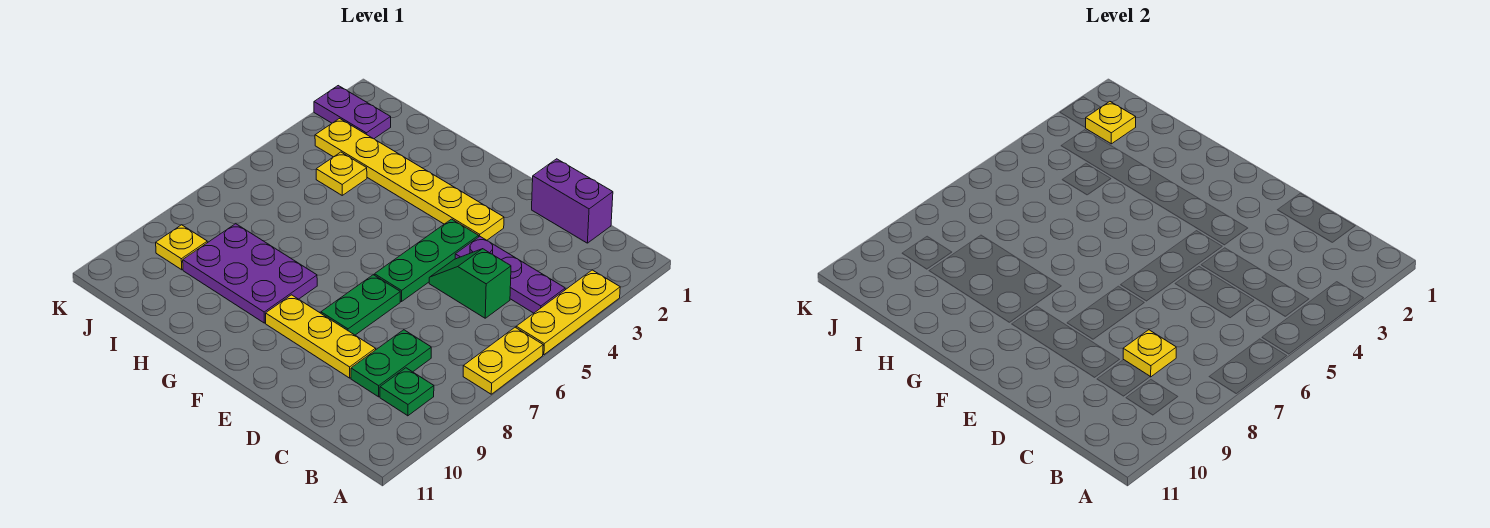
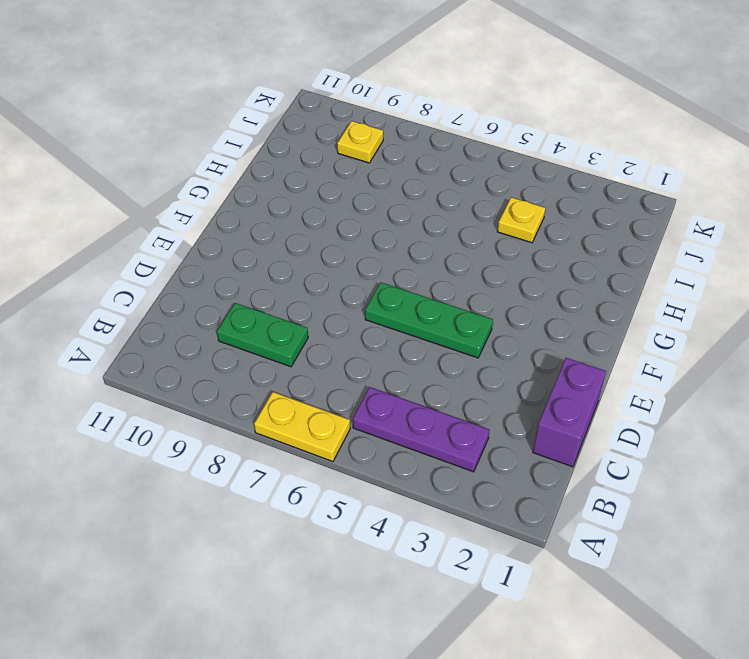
purple 1x3 plate [353,387,489,472] -> purple 1x3 plate turned to [455,237,565,313]
none -> yellow 1x3 plate [516,270,620,355]
none -> green 1x1 plate [380,368,434,416]
none -> green 1x2 slope [429,249,511,318]

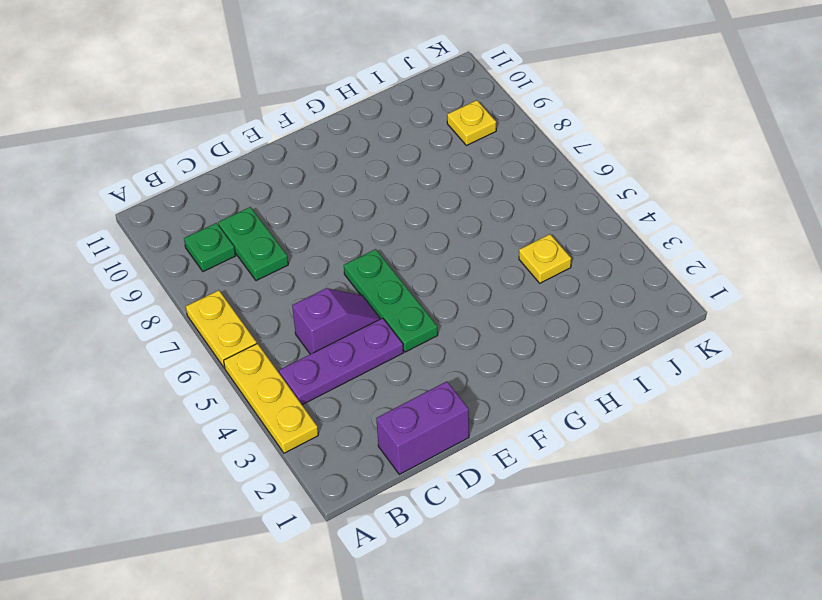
purple 1x2 slope [292,288,380,354] -> green 1x2 slope [429,249,511,318]
none -> yellow 1x3 plate [266,295,376,378]
none -> yellow 1x6 plate [315,119,504,240]
none -> green 1x2 plate [321,275,400,335]

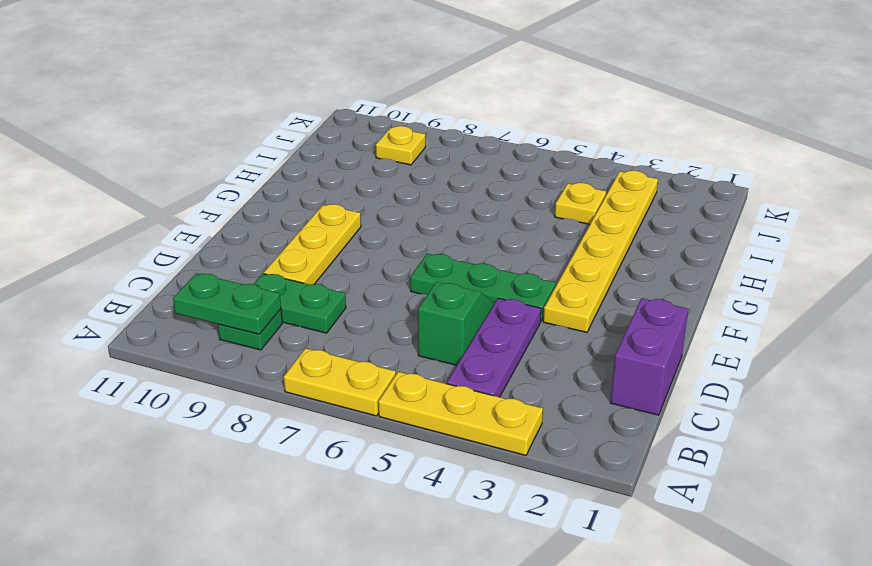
green 1x2 plate [173,273,281,334] -> green 1x2 plate moved to [321,275,400,335]
none -> purple 2x3 plate [183,224,317,323]
none -> purple 1x2 plate [314,86,391,139]
none -> yellow 1x1 plate [1123,330,1176,377]

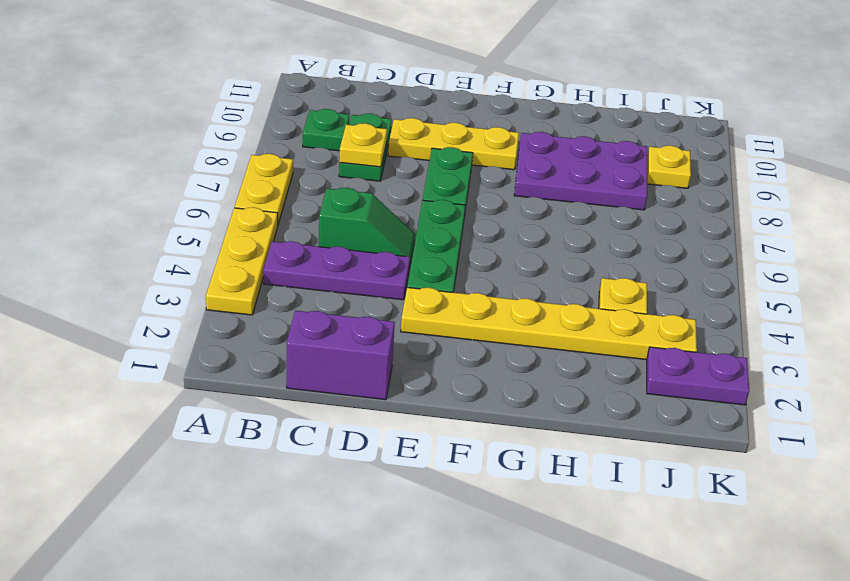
none -> yellow 1x1 plate [1086,102,1136,144]

